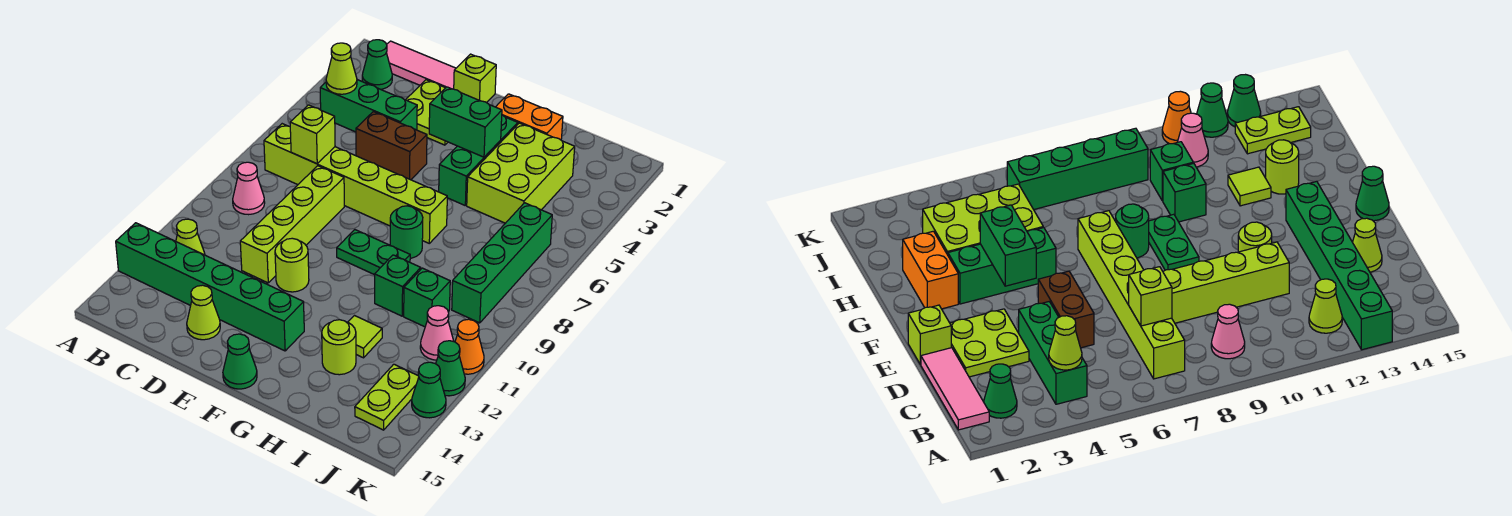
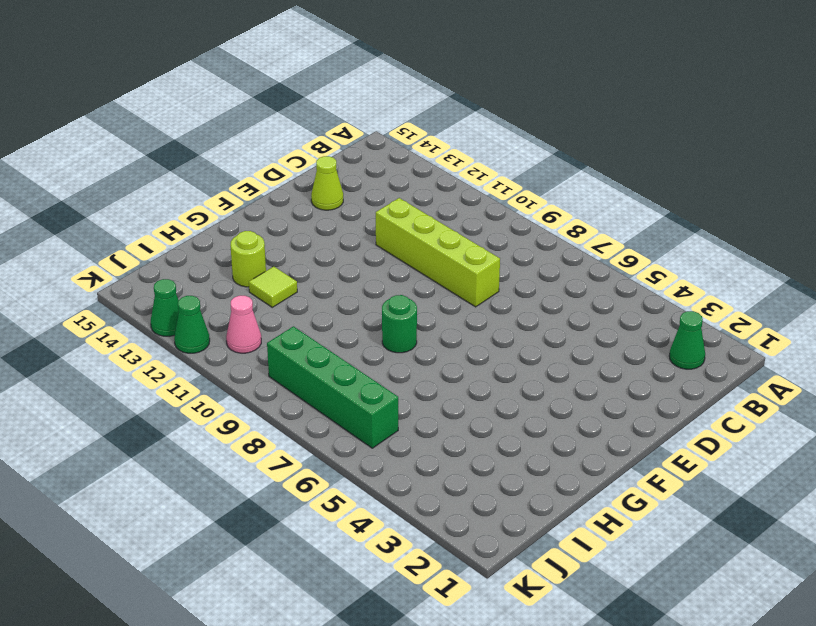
none -> green 1x6 brick [116,223,304,351]
none -> pink 1x3 tile [386,41,456,89]
none -> green 1x3 brick [320,80,417,132]
none -> lime 1x6 brick [264,124,447,243]

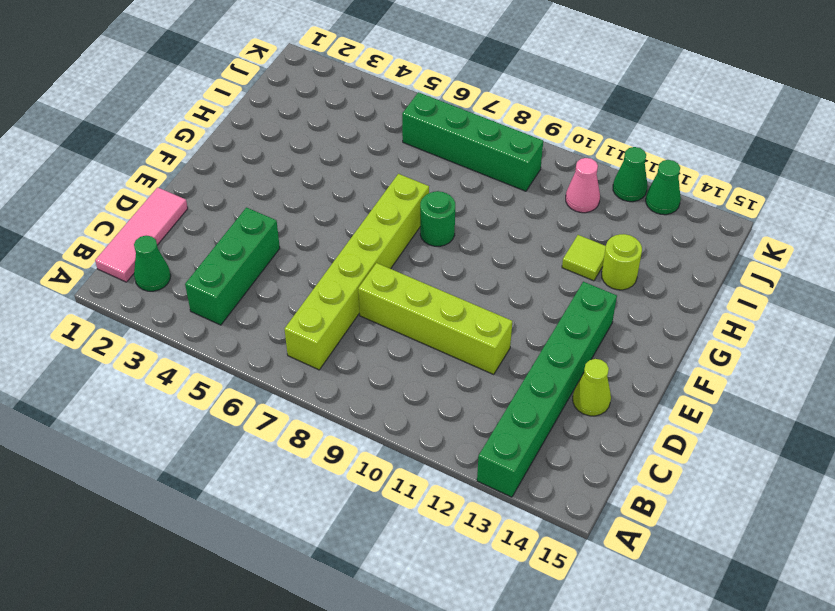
none -> pink 1x1 cone [233,162,265,215]
none -> lime 1x1 cone [176,219,205,255]
none -> lime 2x2 plate [406,80,448,145]
none -> brown 1x2 brick [356,112,427,180]

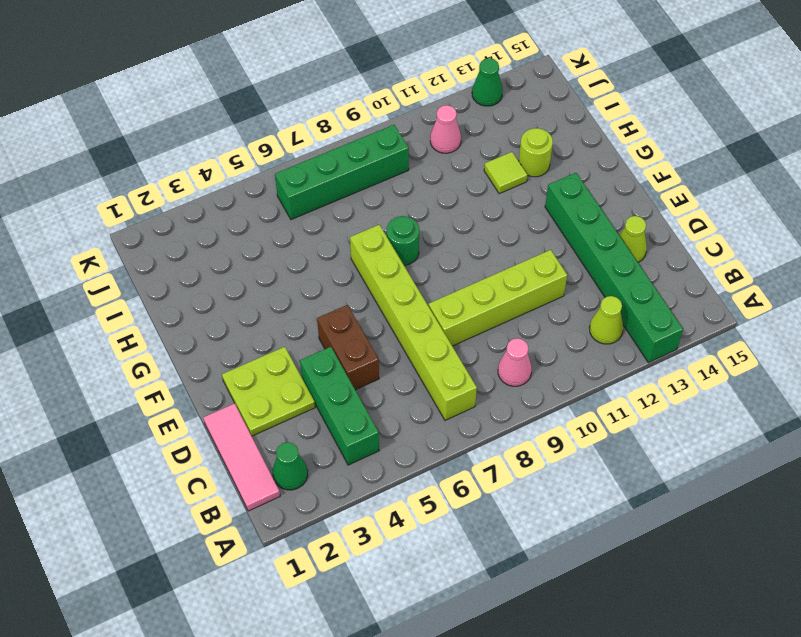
none -> lime 1x1 brick [454,54,496,103]
none -> lime 1x1 round brick [275,238,309,292]
none -> green 1x2 plate [337,230,410,275]
none -> green 1x1 cone [223,334,257,389]

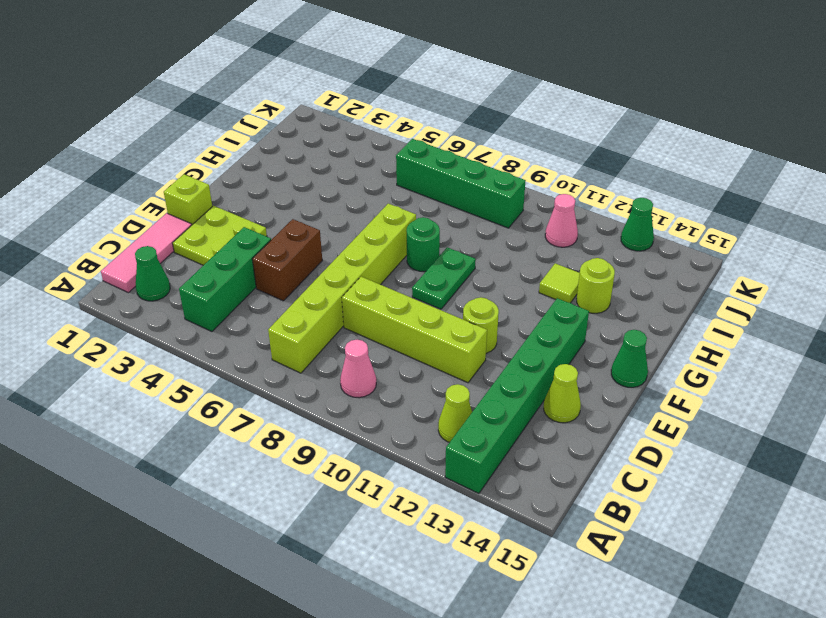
none -> orange 1x2 brick [496,94,563,140]
none -> green 1x3 brick [439,115,518,205]
none -> lime 2x3 brick [467,123,575,223]
none -> green 1x1 brick [375,255,421,316]

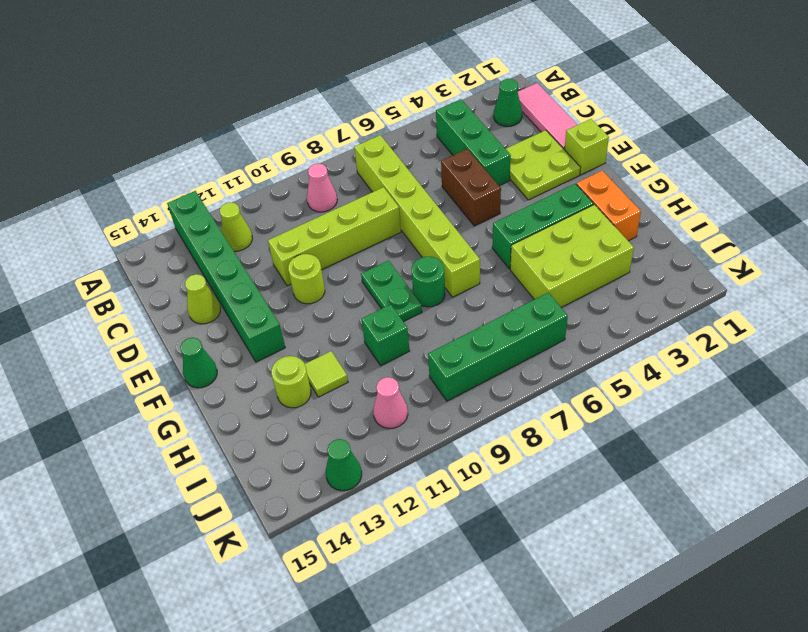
none -> green 1x1 brick [404,268,450,327]
none -> lime 1x2 plate [355,364,419,430]
none -> orange 1x1 cone [455,319,484,374]
none -> green 1x1 cone [436,341,465,396]

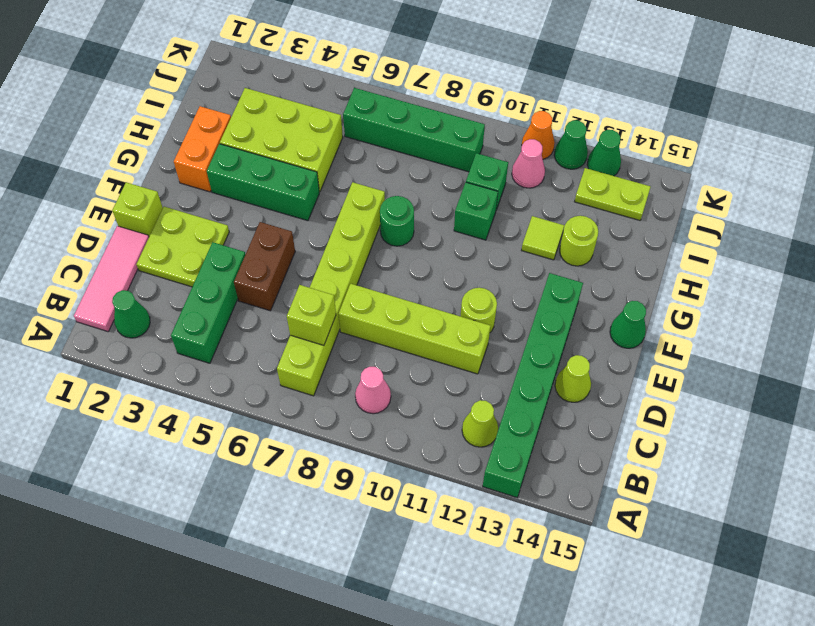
none -> green 1x2 plate [337,230,410,275]
none -> lime 1x1 cone [326,43,357,94]
none -> green 1x2 brick [429,87,502,157]

